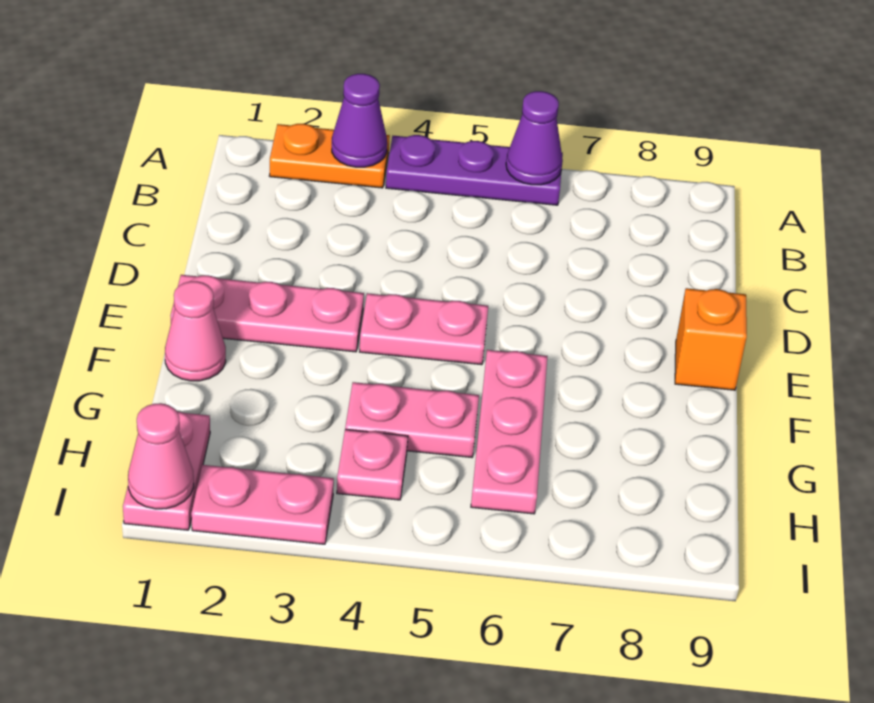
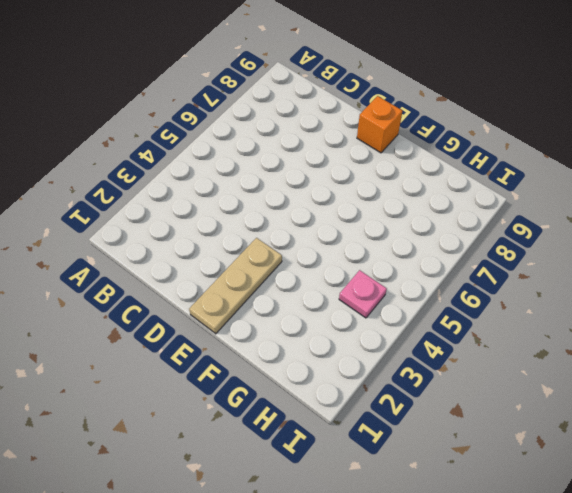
tan 1x3 plate [189,238,282,334] -> pink 1x3 plate [171,275,364,352]
none -> orange 1x2 plate [269,124,390,188]
none -> purple 1x3 plate [386,135,563,205]
none -> pink 1x2 plate [360,293,488,365]

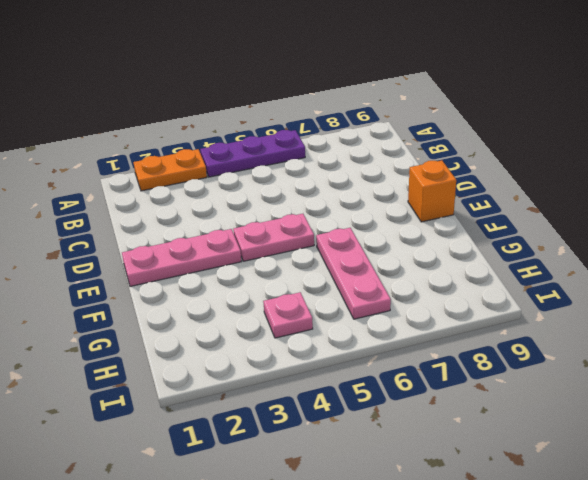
none -> pink 1x1 cone [165,281,226,381]
none -> pink 1x2 plate [345,382,479,457]
none -> pink 1x2 plate [123,411,210,530]

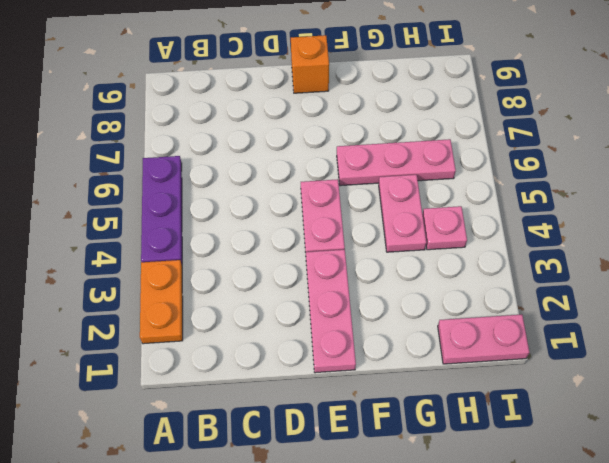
none -> pink 1x1 cone [165,281,226,381]
none -> pink 1x2 plate [191,465,334,544]
none -> purple 1x1 cone [332,74,387,167]

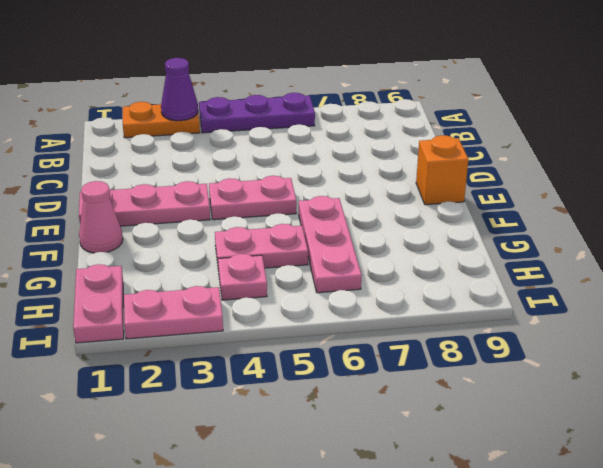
none -> purple 1x1 cone [506,91,563,185]
none -> pink 1x1 cone [128,403,194,509]

